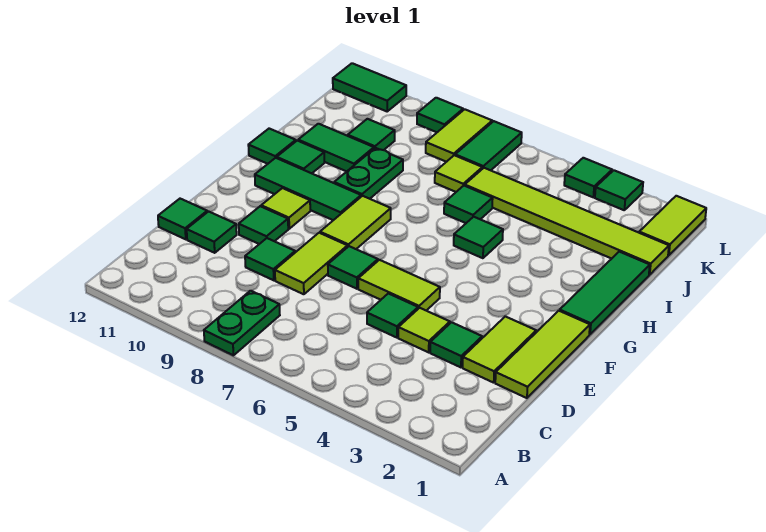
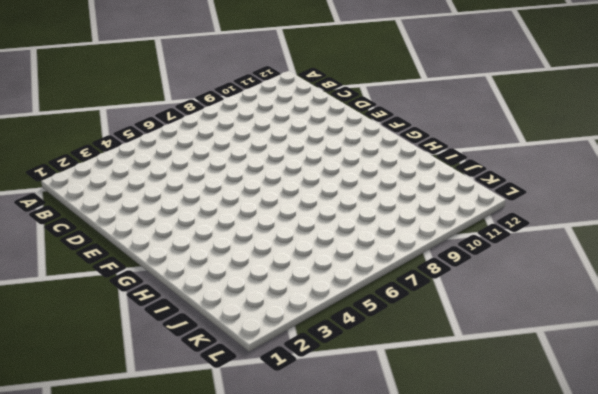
none -> green 1x2 plate [204,291,280,355]
none -> lime 1x3 tile [495,311,590,398]
none -> lime 1x2 tile [463,316,536,383]
none -> green 1x1 tile [430,322,482,367]

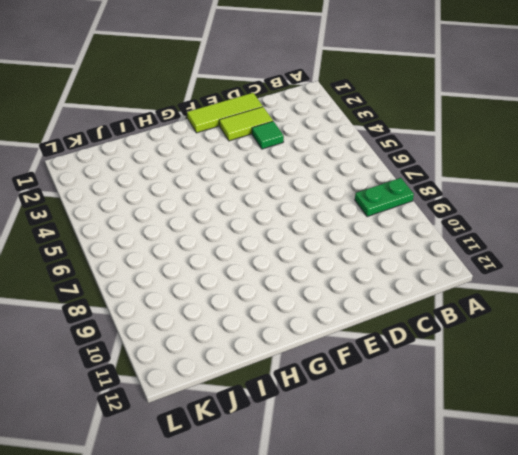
none -> lime 1x1 tile [398,308,450,352]
none -> green 1x1 tile [367,293,418,338]
none -> lime 1x2 tile [275,233,348,294]
none -> green 1x1 tile [245,238,295,280]

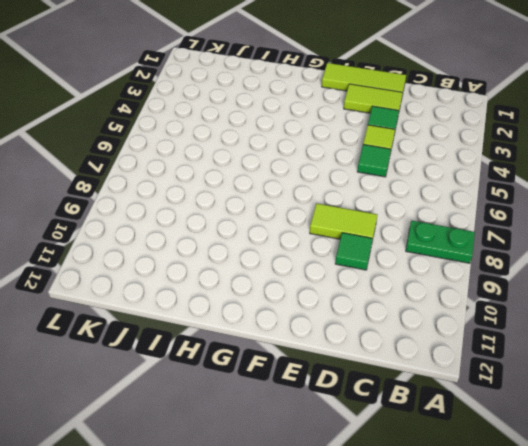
none -> green 1x1 tile [187,211,237,253]
none -> green 1x1 tile [158,199,207,239]
none -> lime 1x2 tile [358,260,440,311]
none -> green 1x1 tile [328,246,378,289]

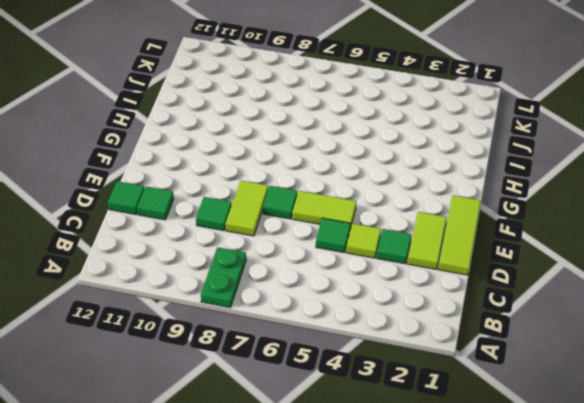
none -> green 1x1 tile [239,206,288,244]
none -> lime 1x2 tile [320,196,391,249]
none -> lime 1x1 tile [261,188,310,229]
none -> green 1x3 tile [560,252,650,335]

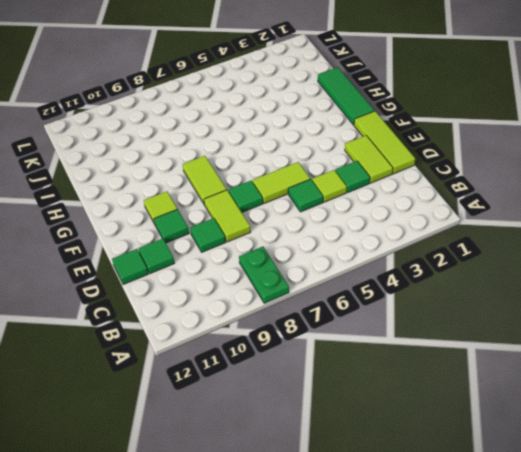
none -> green 1x3 tile [255,158,361,220]
none -> green 1x1 tile [454,217,503,258]
none -> green 1x2 plate [334,148,403,199]
none -> green 1x1 tile [277,141,324,173]

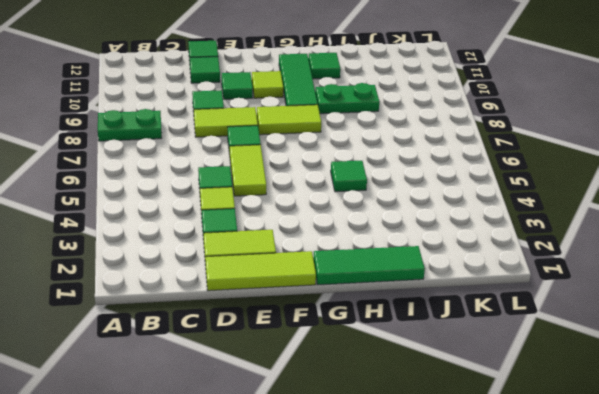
none -> green 1x1 tile [248,129,296,164]
none -> green 1x1 tile [444,186,493,223]
none -> green 1x2 tile [298,124,374,172]
none -> lime 1x6 tile [465,168,669,275]

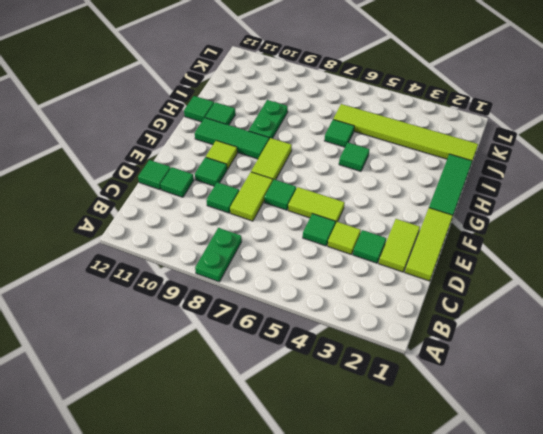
none -> green 1x2 tile [298,124,374,172]
none -> lime 1x1 tile [435,155,482,192]
none -> green 1x1 tile [348,119,395,150]
none -> lime 1x2 tile [639,196,706,256]

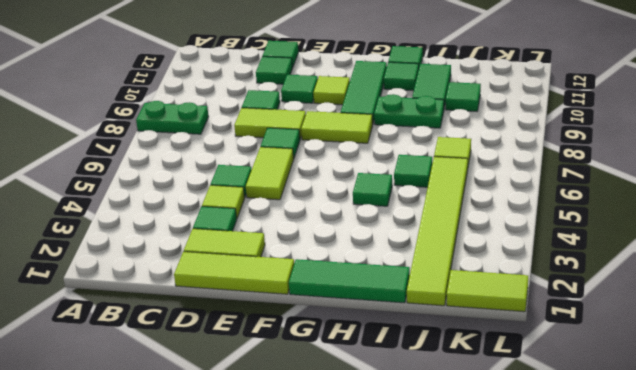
none -> green 1x2 tile [455,121,522,170]
none -> lime 1x2 tile [426,109,492,162]
none -> green 1x1 tile [595,170,643,210]
none -> green 1x1 tile [564,158,612,197]

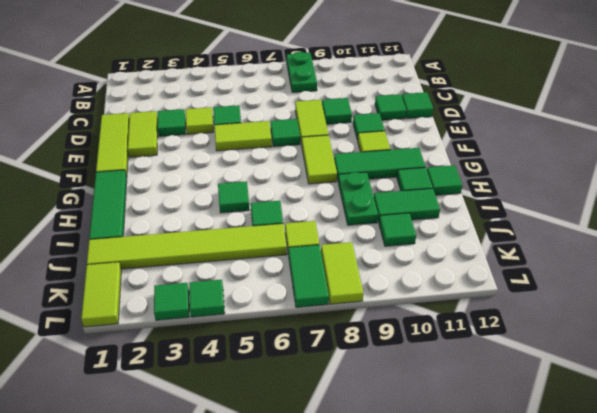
none -> green 1x1 tile [417,98,463,132]
none -> green 1x2 tile [333,63,406,111]

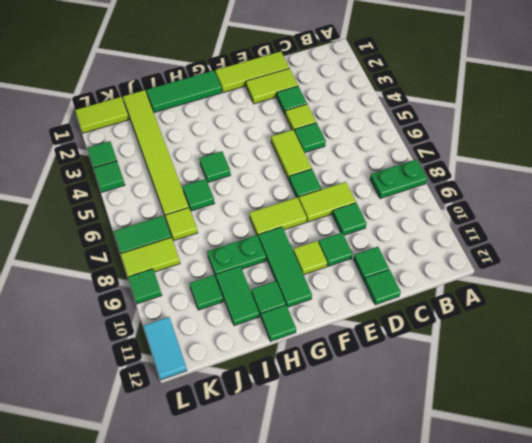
cyan 1x2 tile [143,317,187,380] -> green 1x2 tile [333,63,406,111]

